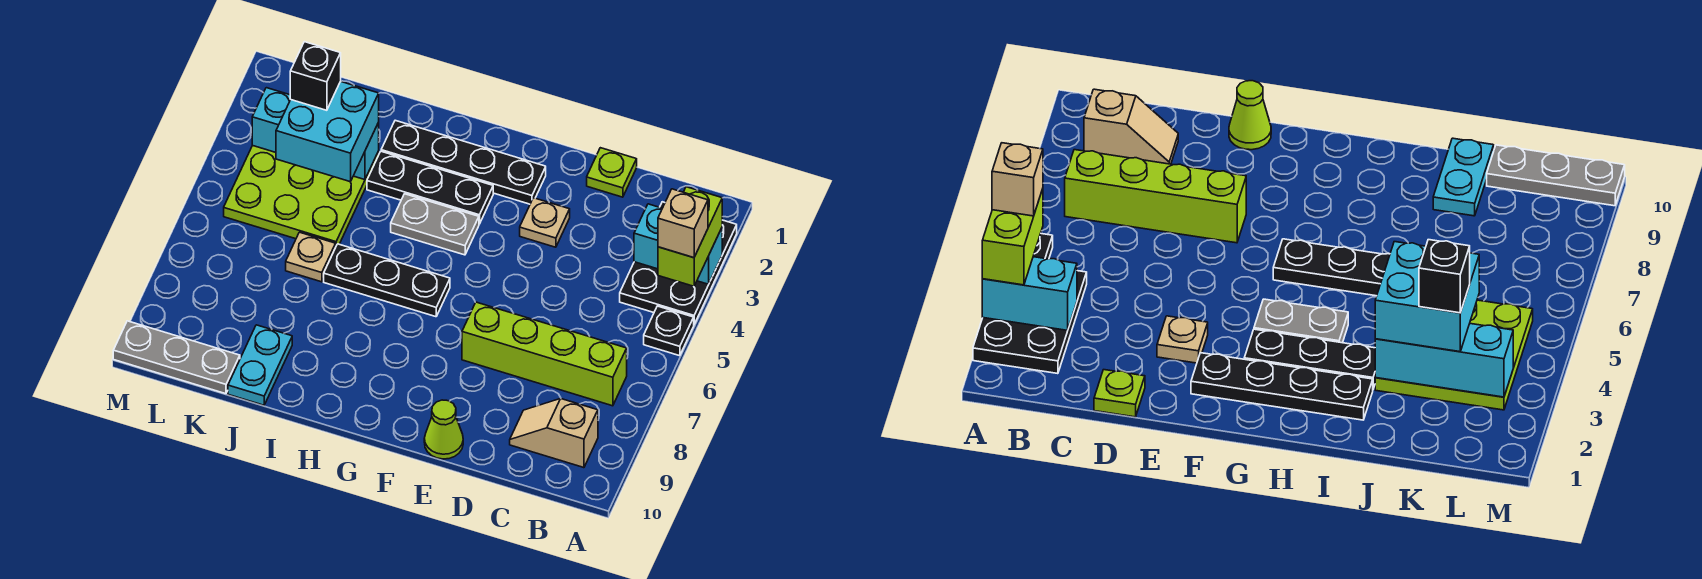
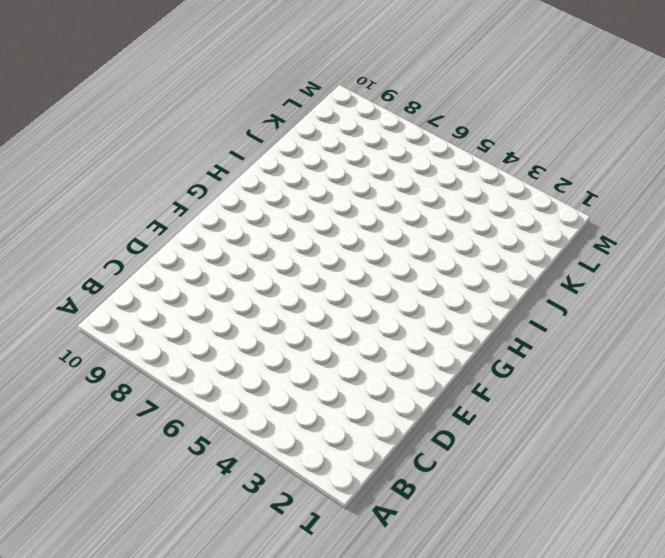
none -> black 2x3 plate [620,202,737,324]
none -> black 1x1 plate [644,306,694,356]
none -> lime 1x4 brick [462,302,627,406]

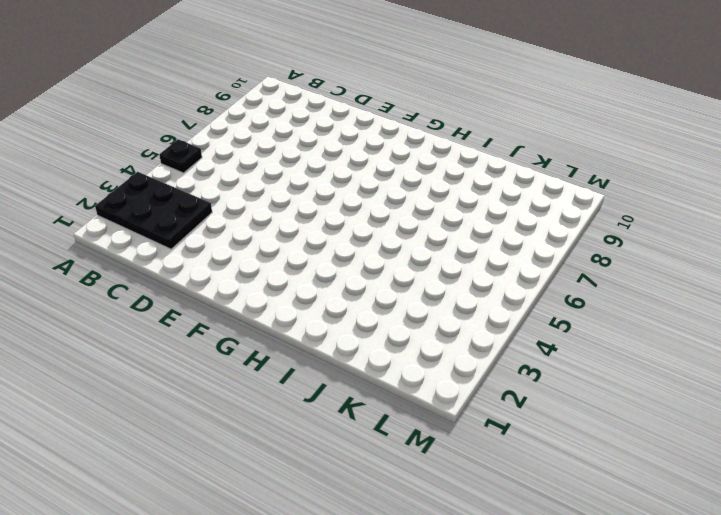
black 2x3 plate [95,172,212,249] -> black 2x3 plate turned to [620,202,737,324]
none -> lime 1x4 brick [462,302,627,406]
none -> tan 1x2 slope [510,399,598,468]
none -> lime 1x1 plate [587,148,637,197]

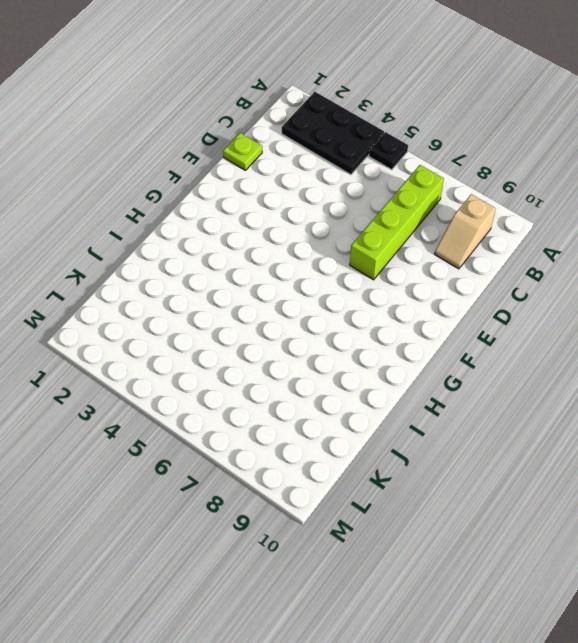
none -> tan 1x1 plate [520,198,570,247]
none -> lime 1x1 cone [424,400,463,459]
none -> black 1x4 plate [381,120,546,204]

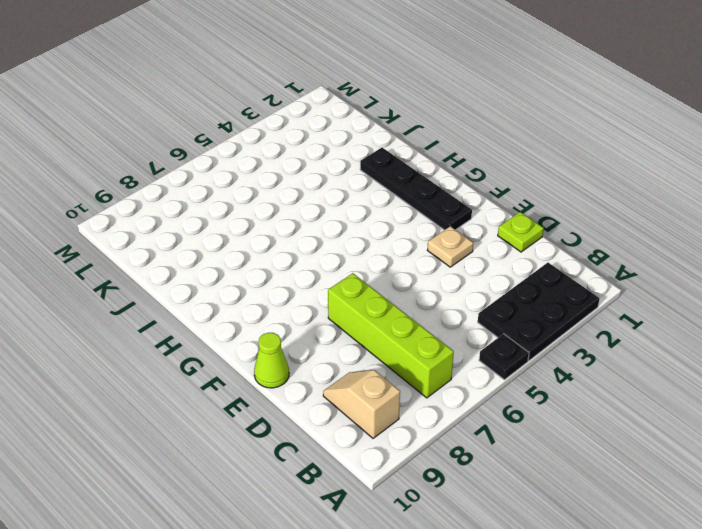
none -> black 1x3 plate [367,151,493,224]
none -> grey 1x2 plate [391,194,479,255]
none -> black 1x3 plate [324,244,450,317]

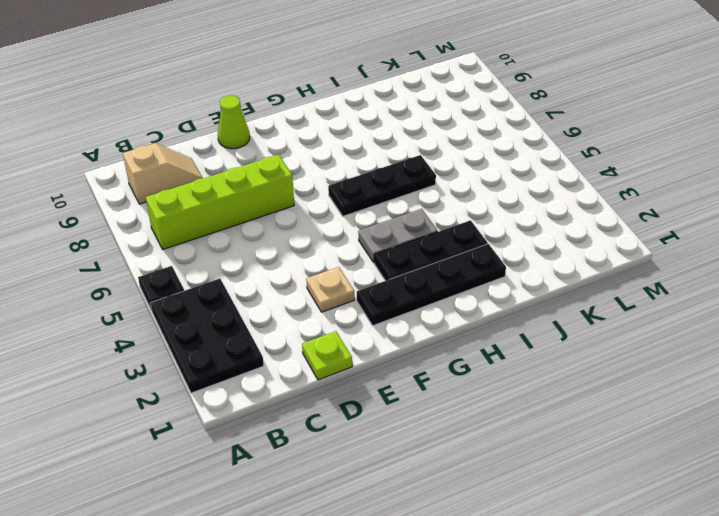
none -> lime 3x3 plate [224,145,379,245]
none -> tan 1x1 plate [286,232,336,282]
none -> cyan 1x2 plate [228,325,292,405]

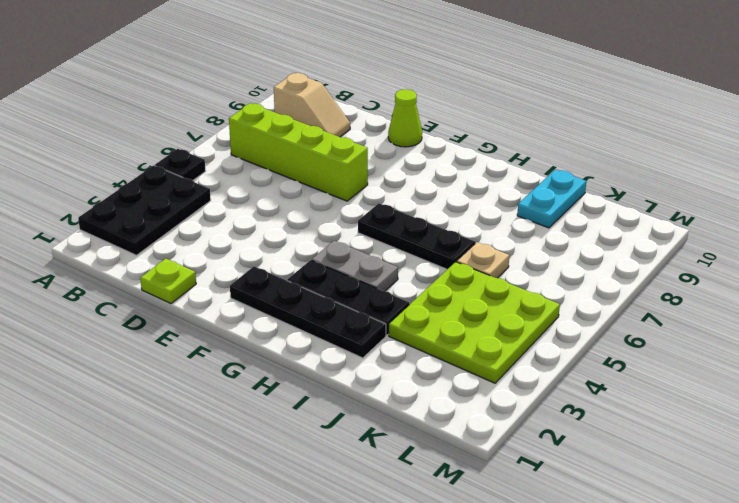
none -> tan 1x1 plate [520,198,570,247]
none -> grey 1x3 plate [113,321,240,394]
none -> cyan 1x2 brick [634,204,722,284]

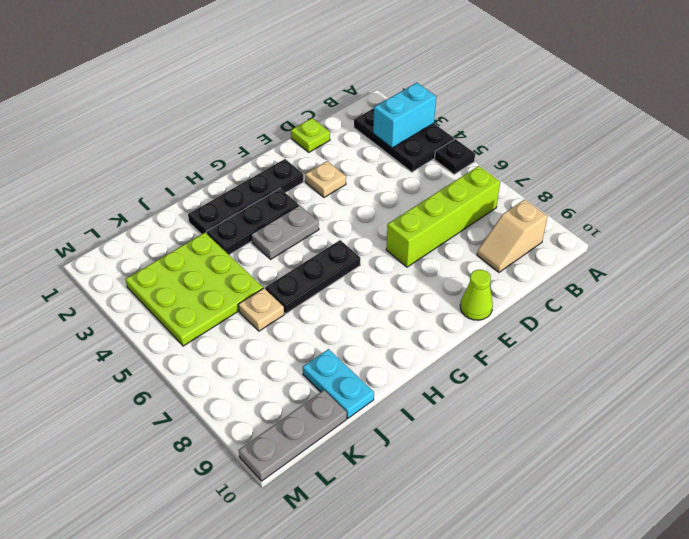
none -> cyan 1x3 brick [252,88,379,180]
none -> lime 1x2 brick [658,187,722,286]
none -> cyan 2x2 brick [276,81,379,182]

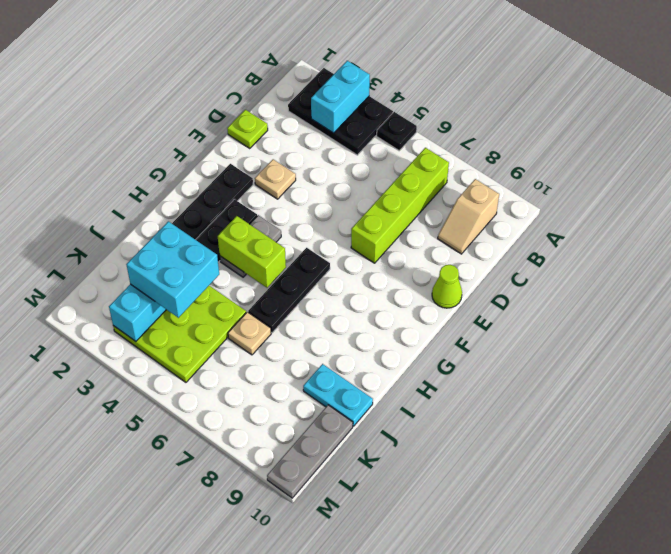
lime 1x2 brick [218,216,286,288] -> lime 1x2 brick moved to [658,187,722,286]
none -> tan 1x1 brick [658,189,708,258]
none -> black 1x1 brick [290,42,341,110]

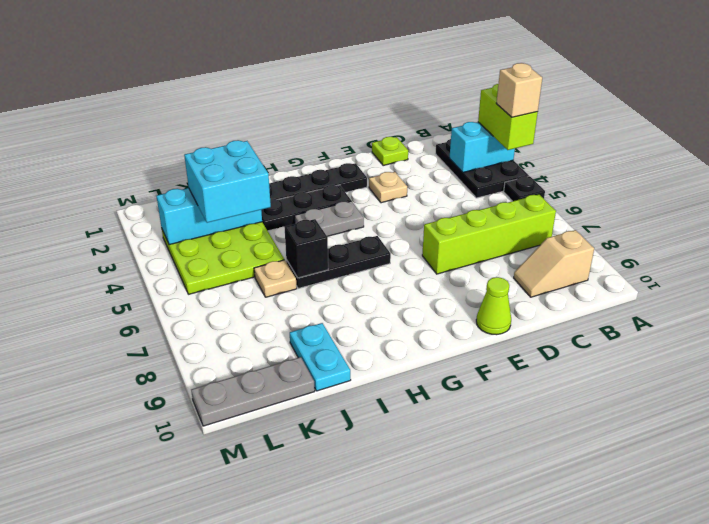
black 1x1 brick [284,219,328,278] -> black 1x1 brick moved to [290,42,341,110]

